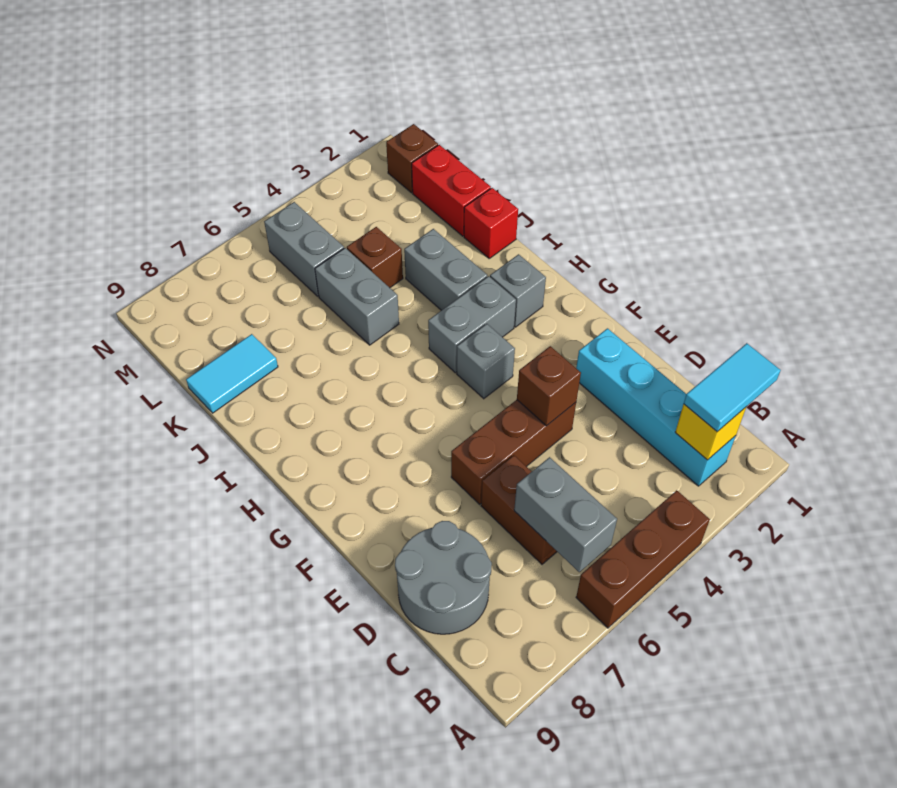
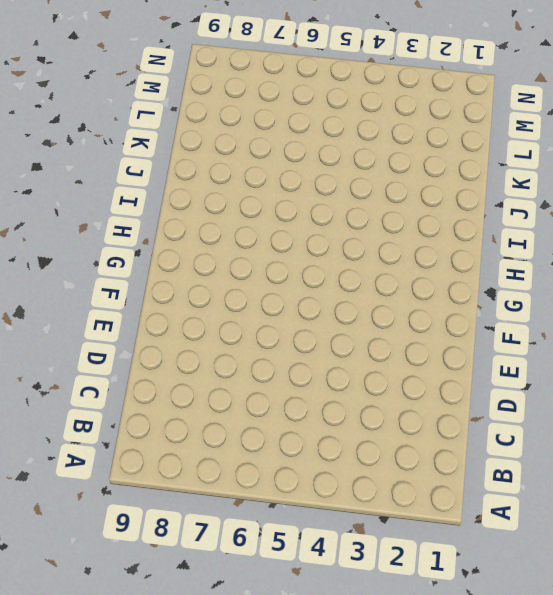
none -> brown 1x3 brick [576,490,710,628]
none -> cyan 1x4 brick [576,328,736,486]
none -> brown 1x2 brick [481,455,557,564]

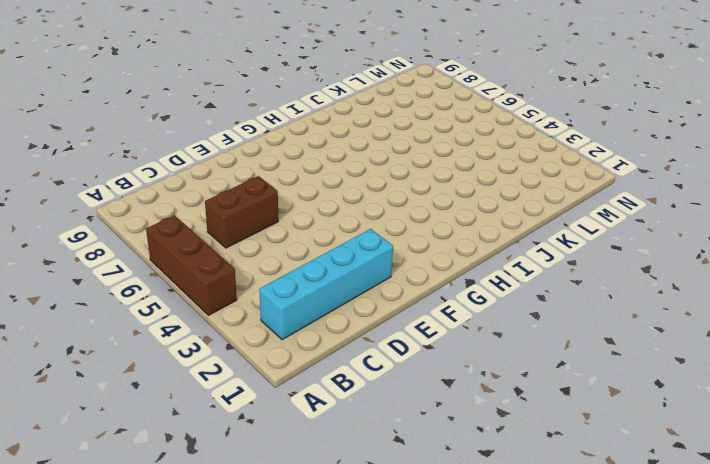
none -> grey 2x2 round brick [395,521,492,634]
none -> brown 1x3 brick [451,400,576,504]
none -> grey 1x1 brick [457,324,515,399]

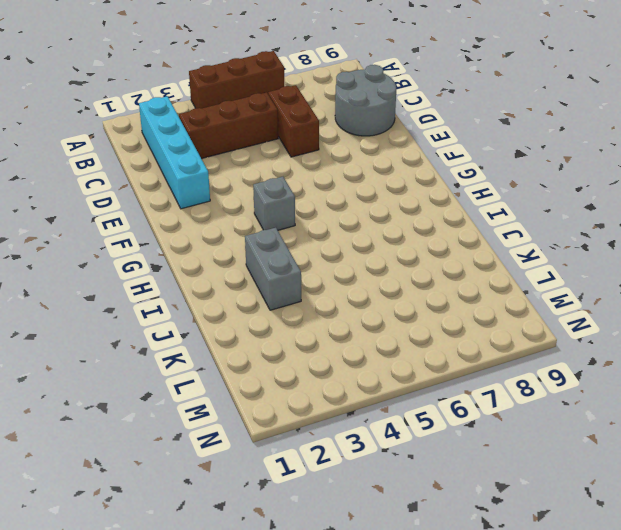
brown 1x3 brick [179,92,278,159] -> brown 1x3 brick moved to [451,400,576,504]
none -> grey 1x1 brick [490,254,546,327]
none -> grey 1x2 brick [428,276,516,373]
none -> red 1x1 brick [464,188,518,258]

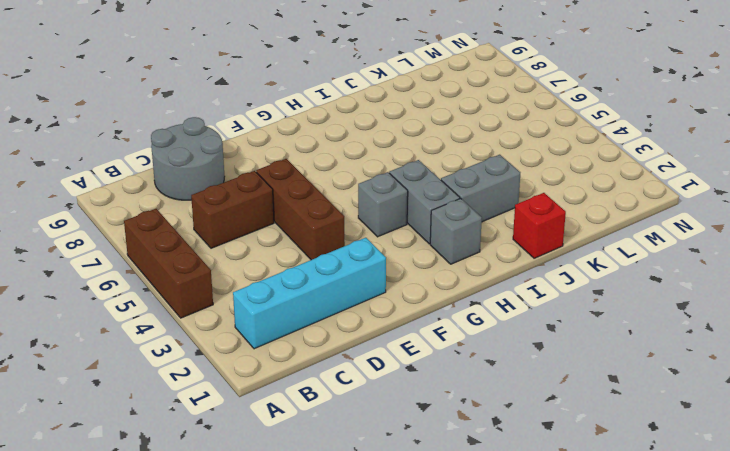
none -> grey 1x2 brick [315,248,399,345]
none -> red 1x2 brick [412,145,491,236]
none -> brown 1x1 brick [347,227,403,288]

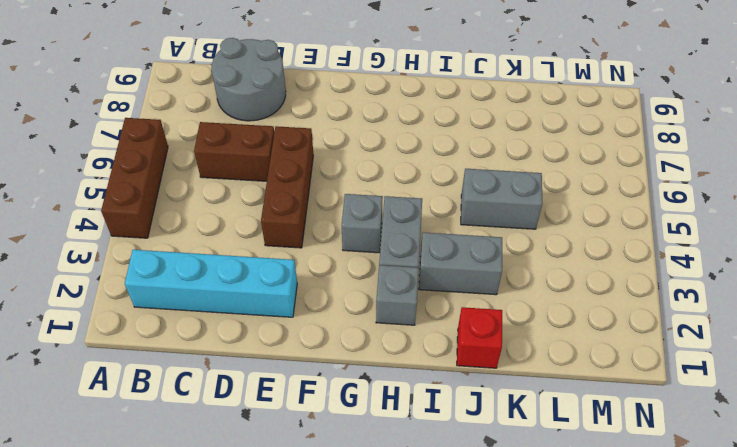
none -> red 1x2 brick [412,145,491,236]
none -> brown 1x1 brick [347,227,403,288]
none -> cyan 1x2 tile [186,334,278,413]

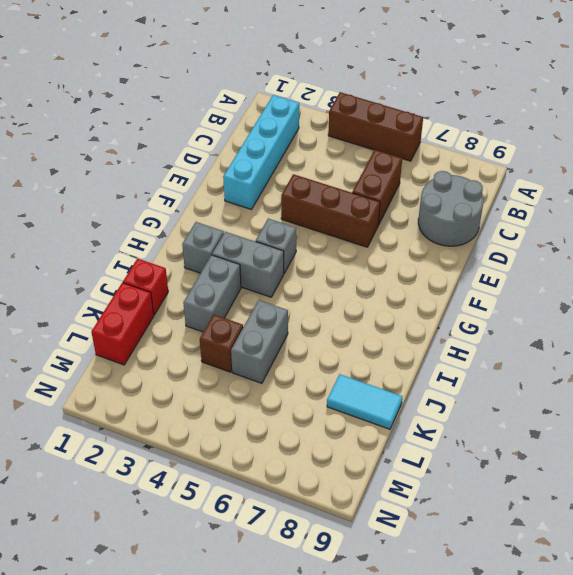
none -> grey 1x2 brick [264,202,344,296]
none -> brown 1x1 brick [386,124,438,193]
none -> yellow 1x1 brick [675,404,746,460]

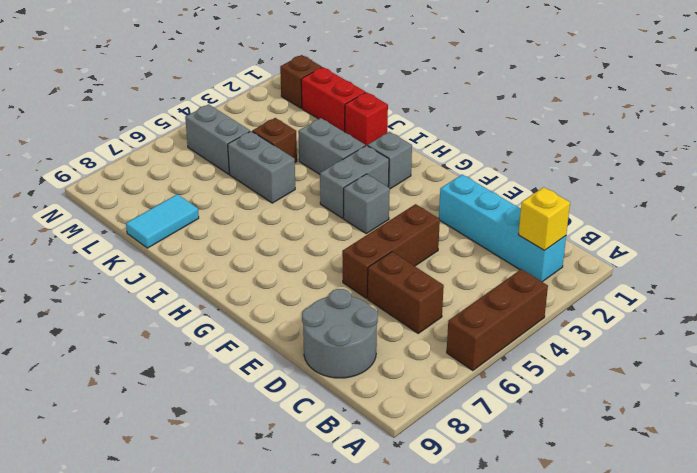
none -> grey 1x2 brick [514,457,617,572]
none -> brown 1x1 brick [517,346,581,426]
none -> cyan 1x2 tile [684,343,781,432]

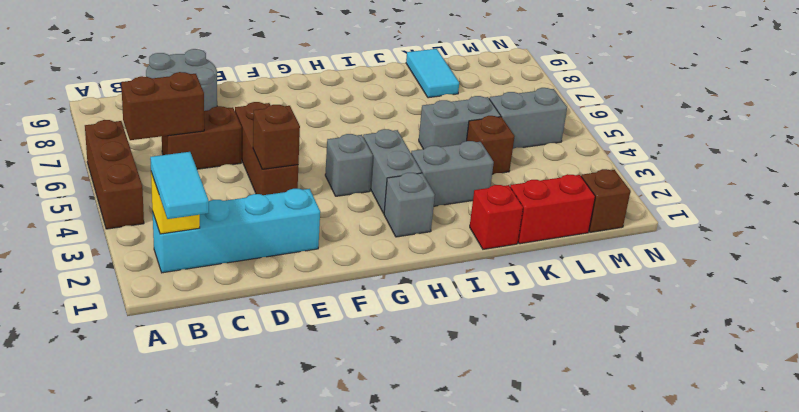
brown 1x2 brick [121,72,204,140] -> grey 1x2 brick [514,457,617,572]

